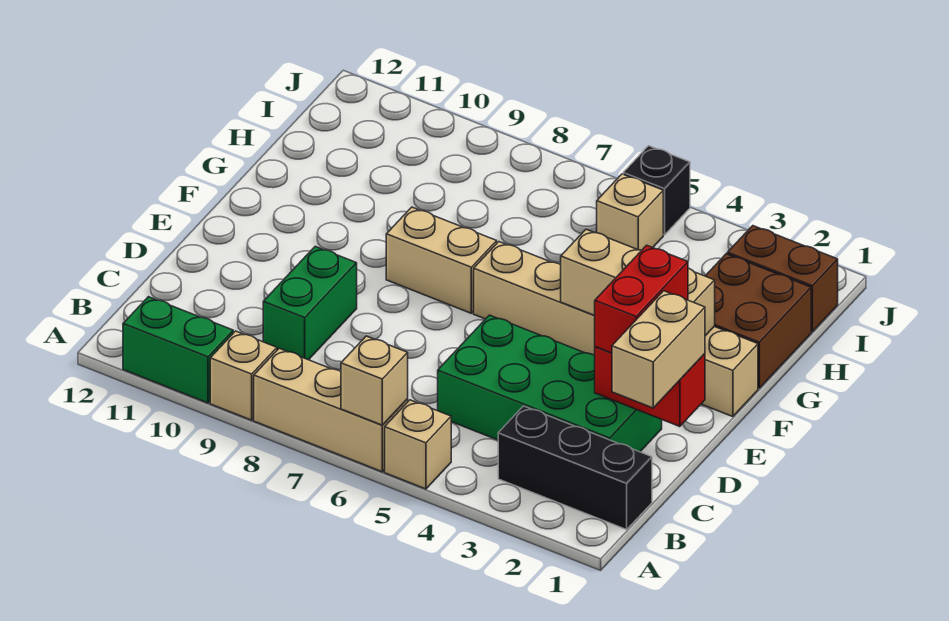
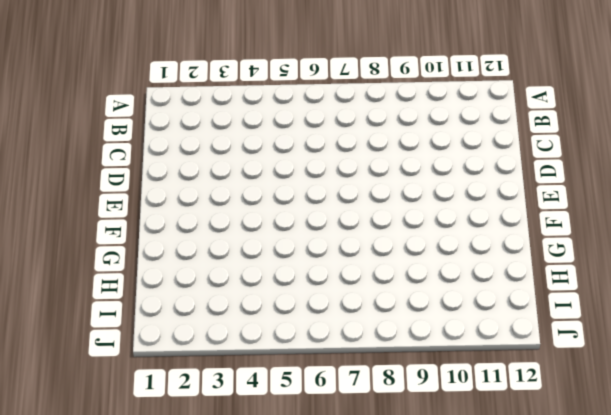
none -> tan 1x1 brick [385,400,451,489]
none -> tan 1x3 brick [254,348,408,472]
none -> tan 1x1 brick [210,331,277,420]

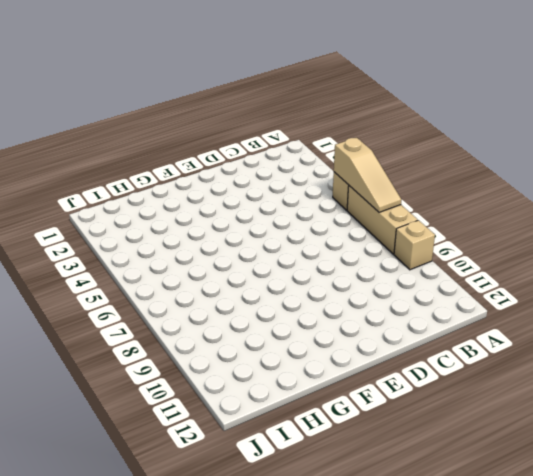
tan 1x3 slope [334,138,401,212] -> tan 1x1 brick [341,336,408,425]
none -> green 1x2 brick [123,297,233,403]
none -> black 1x3 brick [498,406,652,529]
none -> green 2x4 brick [438,315,662,452]

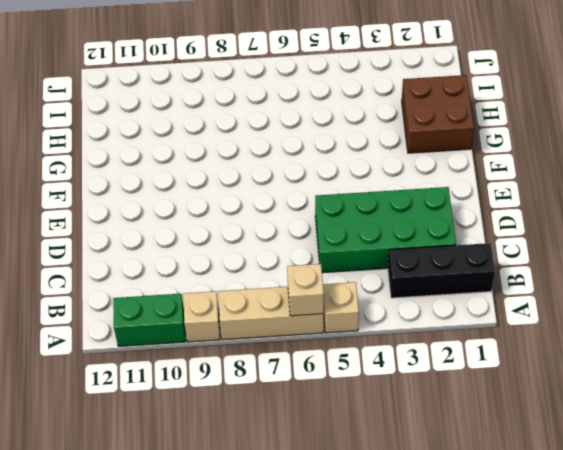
none -> green 1x2 brick [263,246,357,360]
none -> tan 1x6 brick [474,242,758,417]
none -> tan 1x2 brick [386,207,497,313]

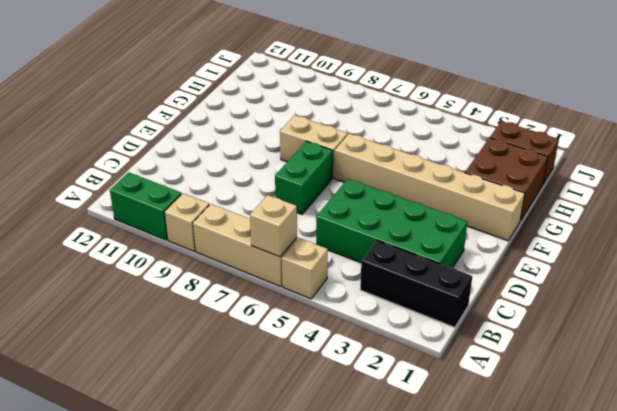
green 1x2 brick [275,141,333,214] -> green 1x2 brick moved to [263,246,357,360]
none -> tan 1x1 brick [597,174,663,250]
none -> black 1x1 brick [623,146,690,235]
none -> red 1x2 brick [595,347,705,427]

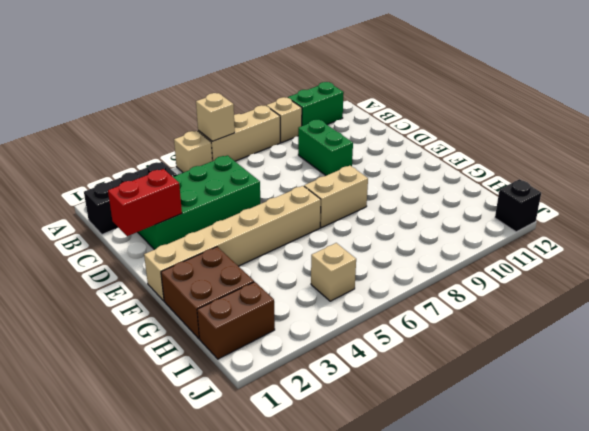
black 1x1 brick [495,179,541,232] -> black 1x1 brick moved to [623,146,690,235]
none -> tan 1x3 brick [561,229,715,336]
none -> tan 1x2 brick [612,291,705,408]
none -> red 1x2 brick [595,245,688,353]

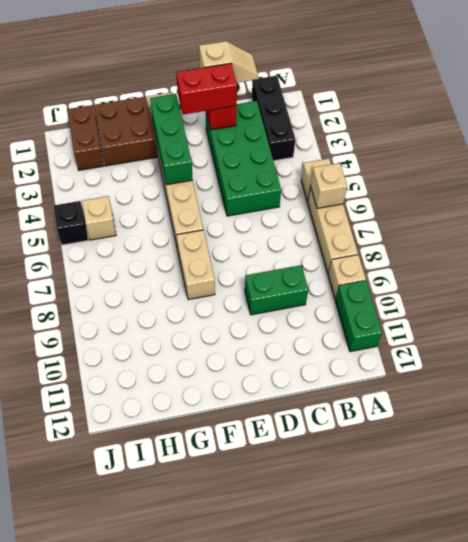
tan 1x2 slope [199,41,258,83] -> tan 1x2 brick [612,291,705,408]
green 1x3 brick [150,94,193,185] -> tan 1x3 brick [561,229,715,336]

